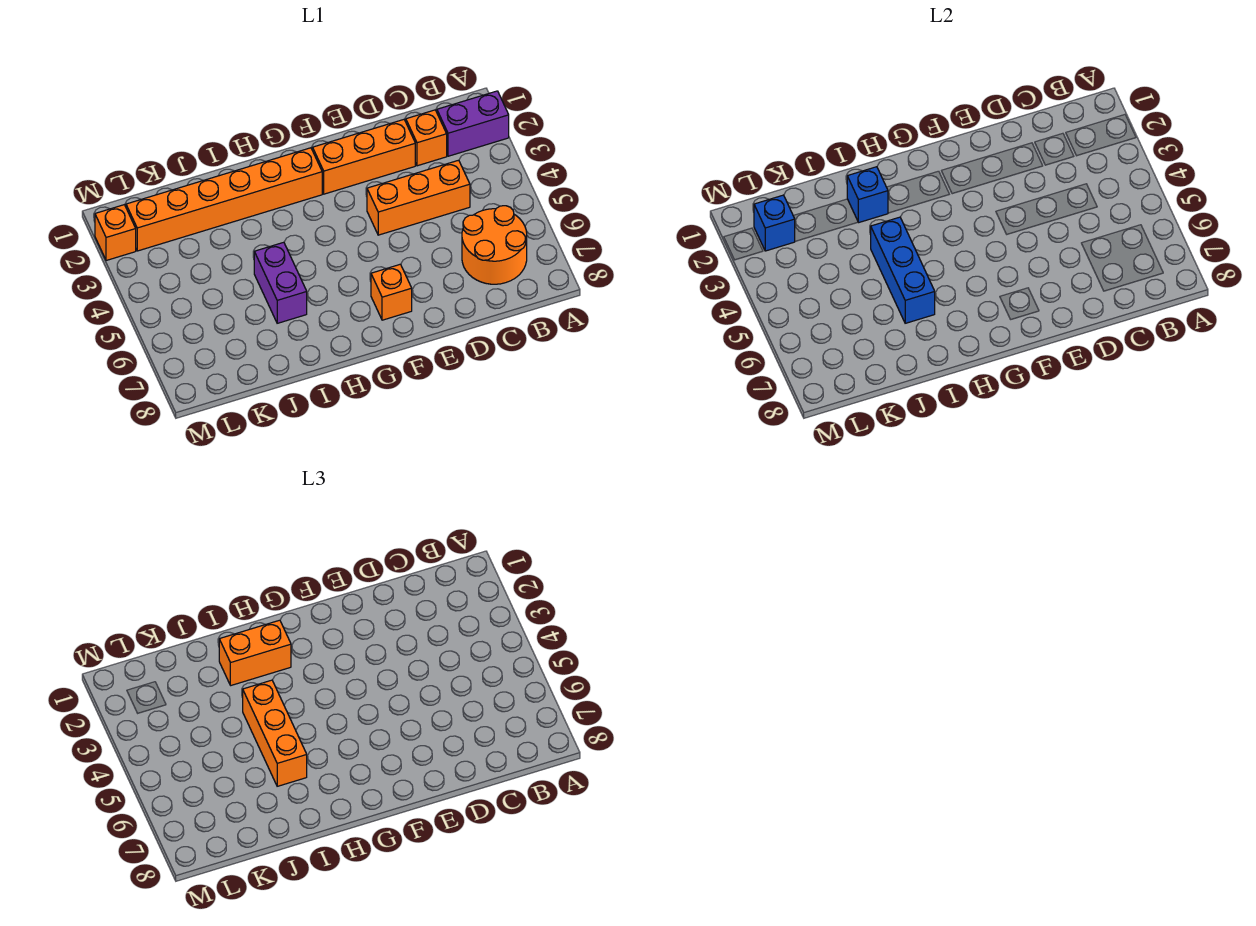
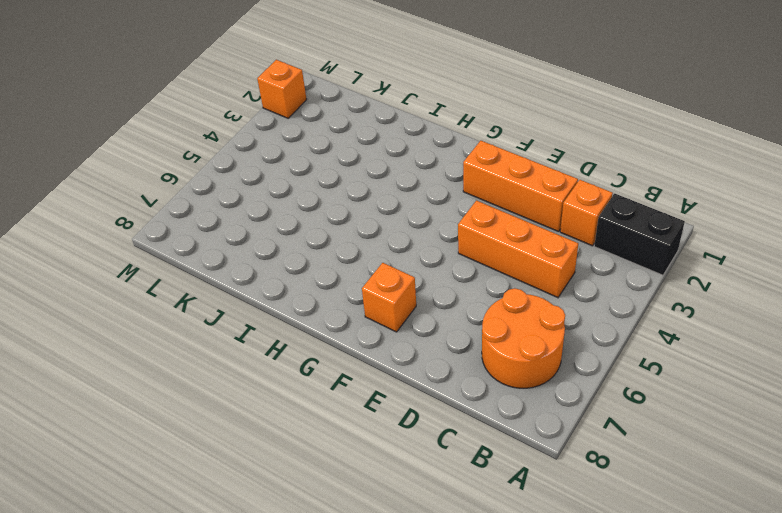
black 1x2 brick [594,193,685,275] -> purple 1x2 brick [437,91,509,156]
none -> orange 1x6 brick [126,148,322,251]
none -> purple 1x2 brick [254,242,307,323]
none -> blue 1x1 brick [847,167,888,223]

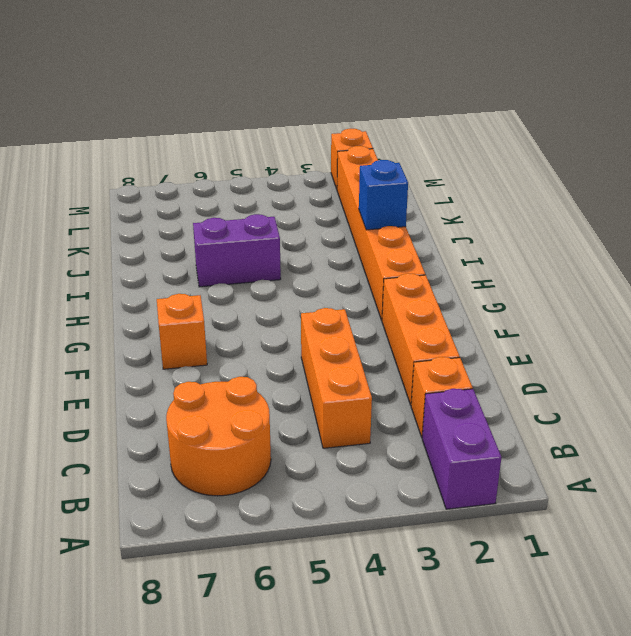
none -> blue 1x3 brick [871,217,935,323]
none -> blue 1x1 brick [754,195,795,251]
none -> orange 1x2 brick [219,620,291,685]

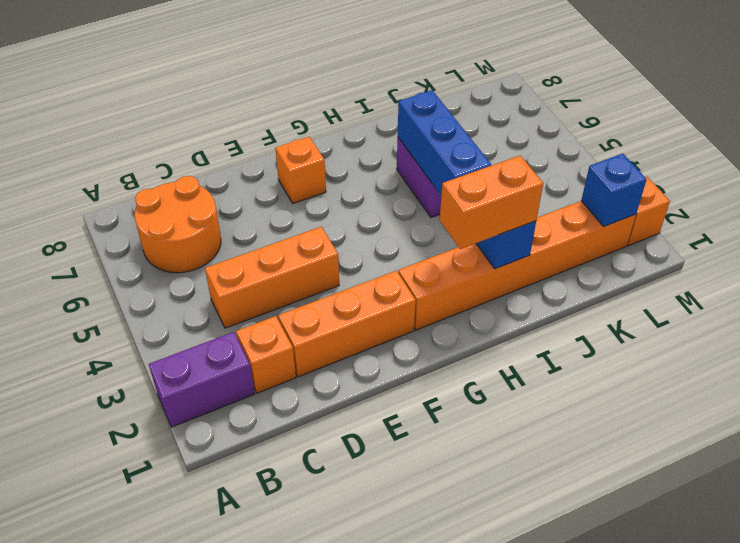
none -> orange 1x3 brick [243,680,307,786]

